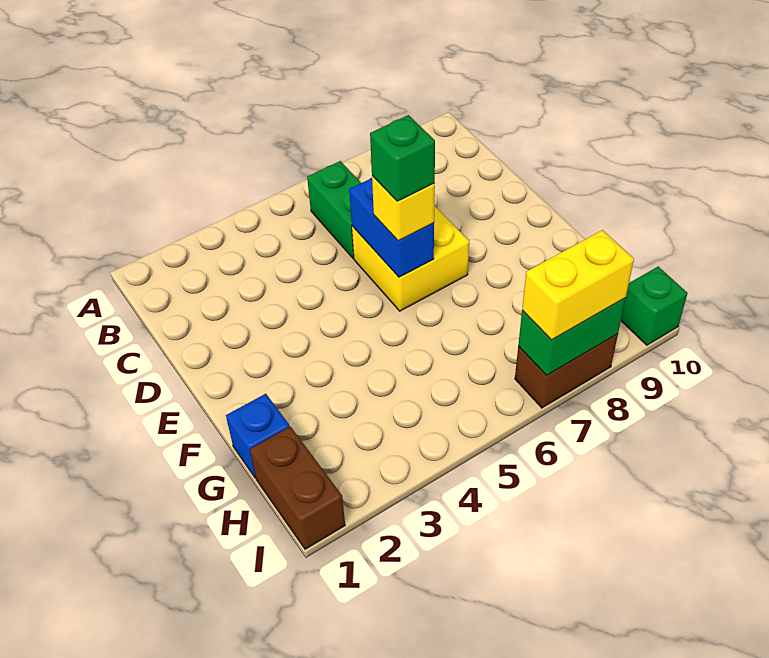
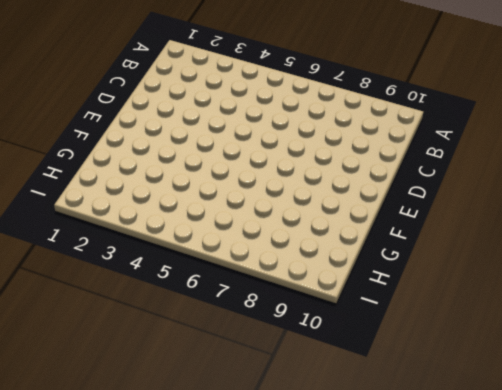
none -> green 1x2 brick [307,161,361,259]
none -> yellow 2x2 brick [352,206,469,311]

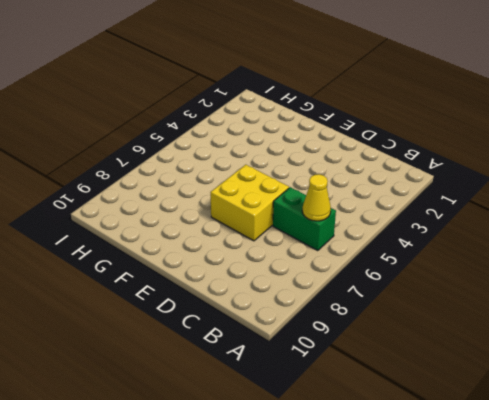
yellow 1x1 cone [302,174,331,221] -> none
none -> blue 1x1 brick [226,394,290,478]
none -> brown 1x2 brick [250,427,345,549]

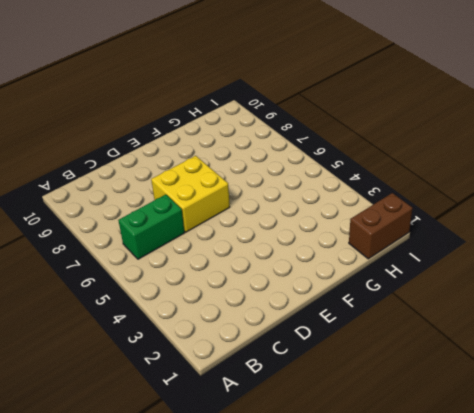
none -> blue 1x1 brick [226,394,290,478]
none -> brown 1x2 brick [515,334,618,408]

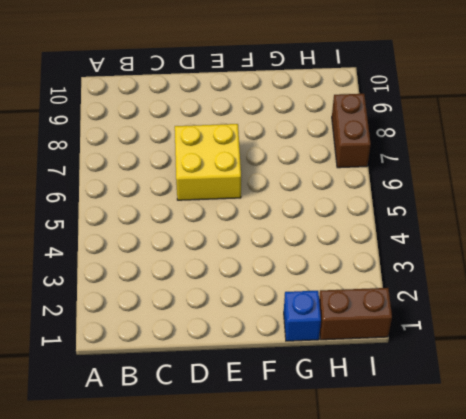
none -> green 1x2 brick [307,161,361,259]
none -> green 1x1 brick [621,267,688,345]

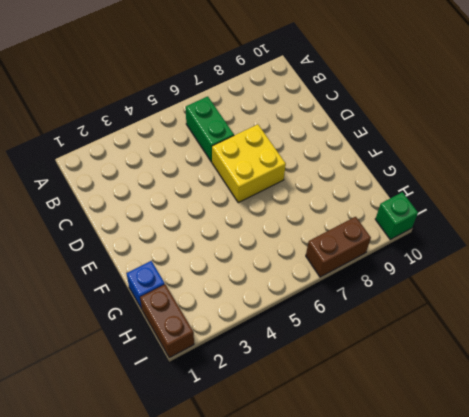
none -> blue 1x2 brick [349,178,434,277]
none -> green 1x2 brick [518,298,626,375]

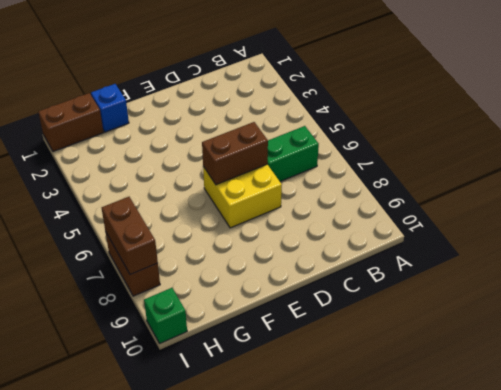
brown 1x2 brick [202,122,268,185] -> blue 1x2 brick [349,178,434,277]
brown 1x2 brick [102,197,158,274] -> green 1x2 brick [518,298,626,375]
none -> yellow 1x1 brick [372,176,435,241]
none -> yellow 1x2 brick [522,230,634,340]

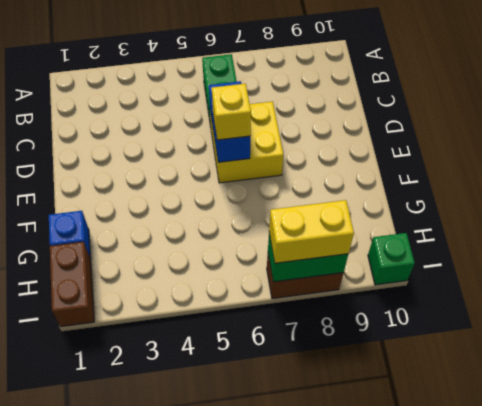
none -> green 1x1 brick [370,115,435,201]

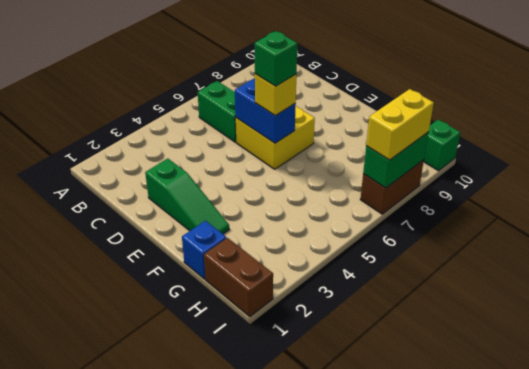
green 1x3 slope [145,159,229,234] -> none

